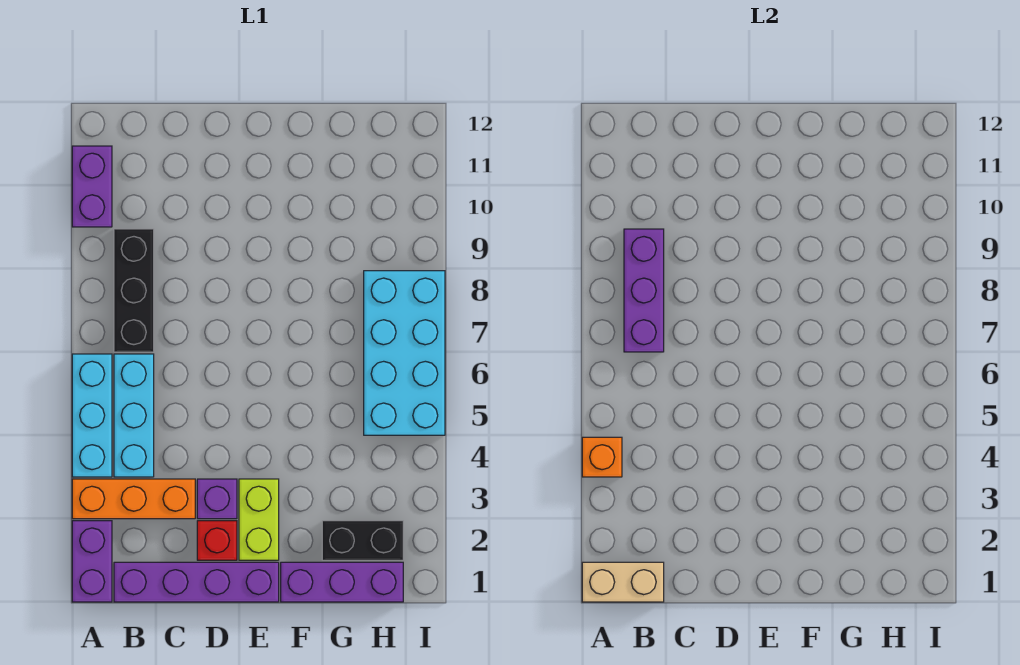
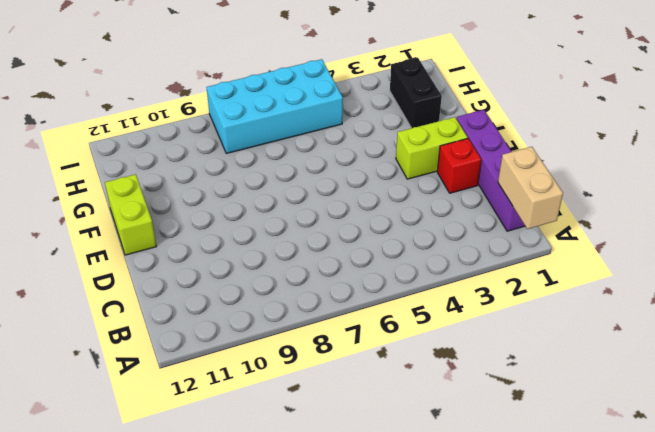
lime 1x2 brick [105,174,156,255] -> none
none -> purple 1x2 brick [72,521,112,602]
none -> orange 1x3 brick [72,479,195,519]
none -> cyan 1x3 brick [72,354,112,477]

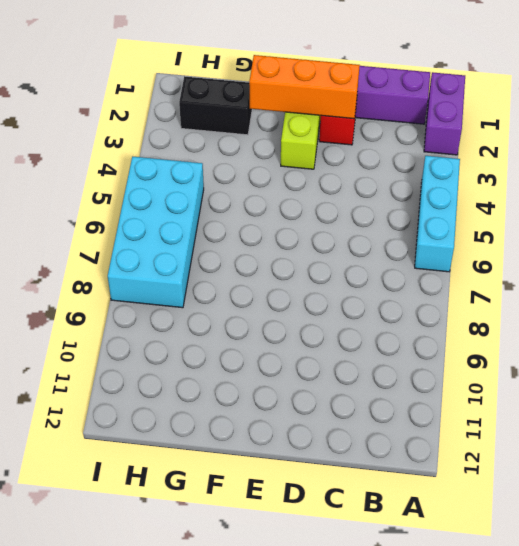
orange 1x3 brick [249,55,360,119] -> orange 1x3 brick moved to [72,479,195,519]
none -> purple 1x2 brick [72,146,112,227]
none -> cyan 1x3 brick [114,354,154,477]
none -> black 1x3 brick [114,229,154,352]

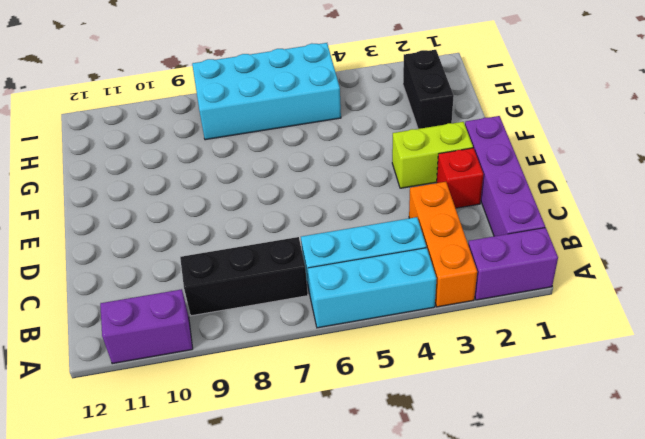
none -> purple 1x1 brick [197,479,237,519]
none -> purple 1x3 brick [281,562,403,602]
none -> tan 1x2 brick [582,562,664,602]

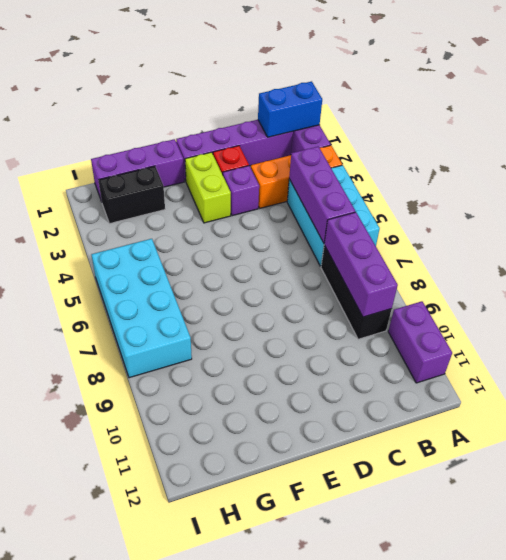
blue 1x2 brick [258,81,322,137] -> tan 1x2 brick [582,562,664,602]
purple 1x3 brick [289,146,355,243] -> none
none -> orange 1x1 brick [582,437,622,477]

